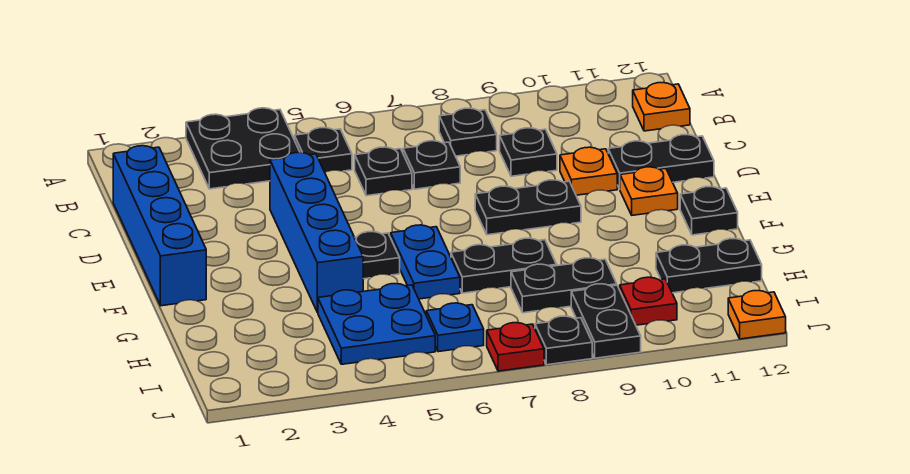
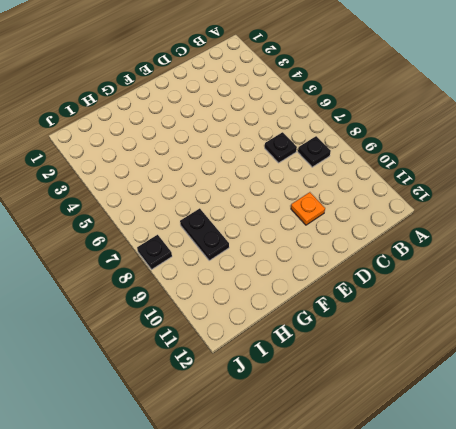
none -> black 2x2 plate [186,108,300,189]
none -> black 1x1 plate [295,128,352,172]
none -> orange 1x1 plate [633,83,690,131]

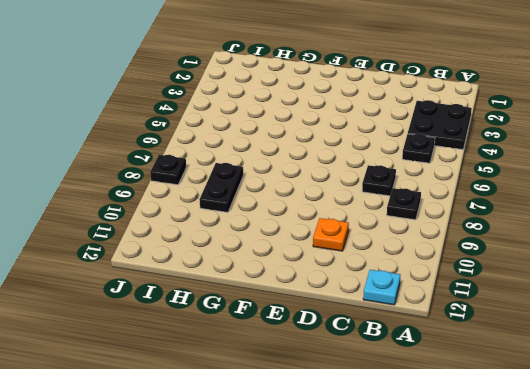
cyan 1x1 plate [363,270,400,305] -> orange 1x1 plate [633,83,690,131]
none -> blue 1x4 brick [113,146,206,306]
none -> black 1x1 plate [355,147,412,196]
none -> black 1x1 plate [500,128,557,176]

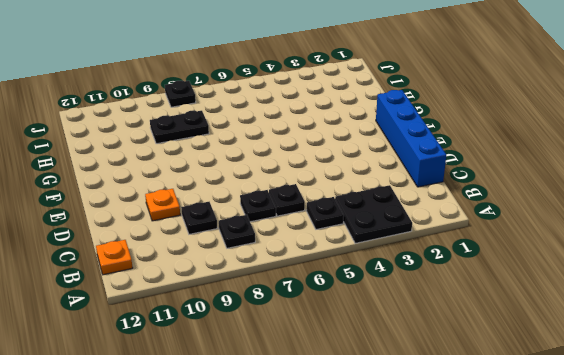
none -> blue 1x4 brick [270,152,363,312]
none -> black 1x2 plate [608,135,714,189]
none -> black 1x2 plate [475,180,581,235]

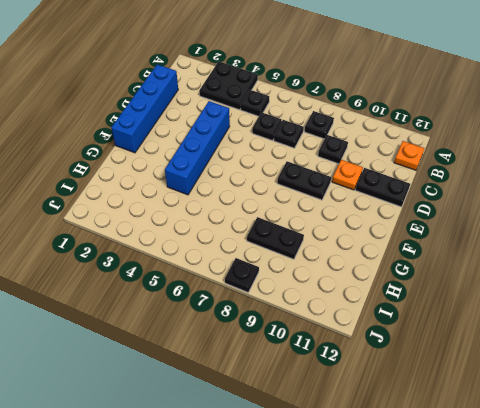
none -> orange 1x1 plate [620,167,678,215]
none -> black 1x1 plate [355,232,400,279]
none -> blue 1x2 plate [391,225,460,299]

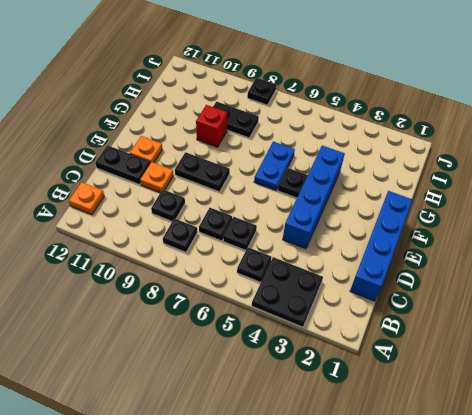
red 1x1 brick [196,105,228,147] -> none
none -> black 1x1 plate [680,187,738,235]
none -> black 1x2 plate [451,238,557,293]
none -> blue 2x2 plate [318,283,435,364]

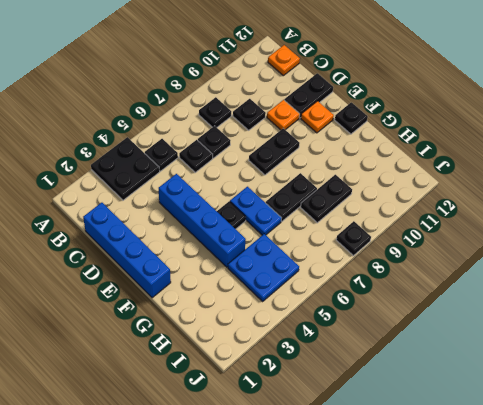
none -> black 1x2 plate [656,239,762,293]
none -> blue 1x1 plate [426,303,484,352]
none -> black 1x2 plate [571,284,641,358]

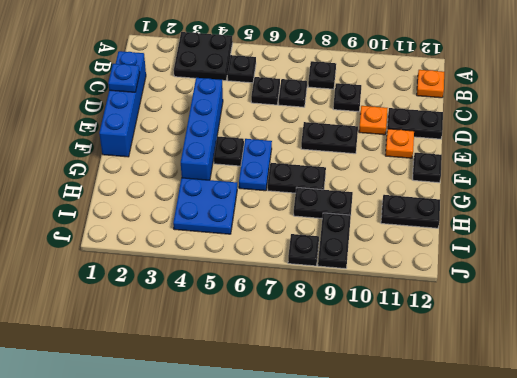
blue 1x1 plate [108,64,140,92] -> blue 1x1 plate moved to [426,303,484,352]
none -> red 1x1 plate [620,277,677,325]
none -> red 1x1 plate [487,323,544,371]
none -> orange 1x1 plate [728,290,786,339]

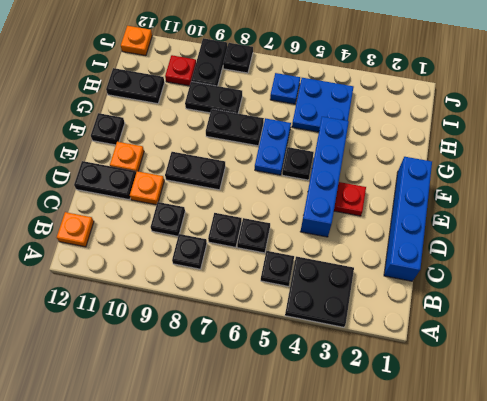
red 1x1 plate [334,182,366,216] -> red 1x1 plate moved to [487,323,544,371]

